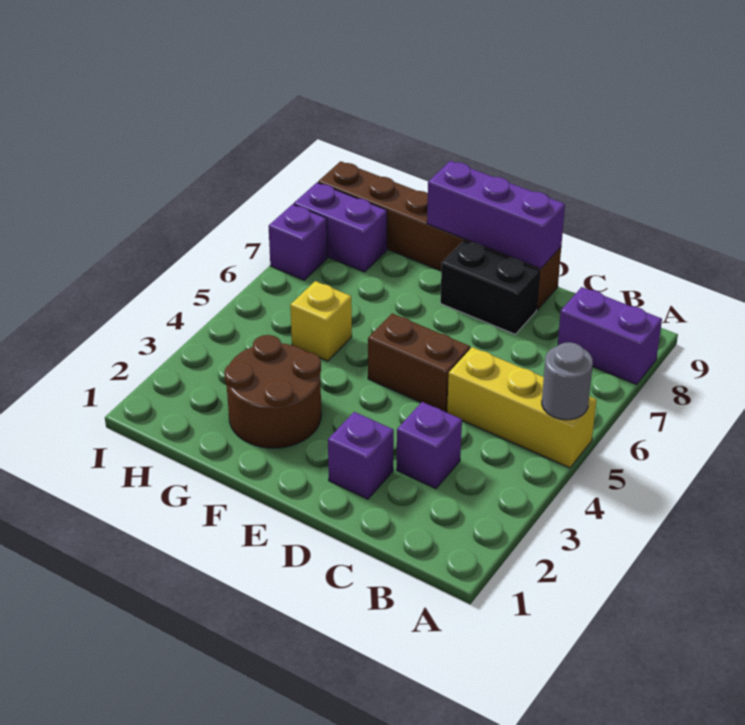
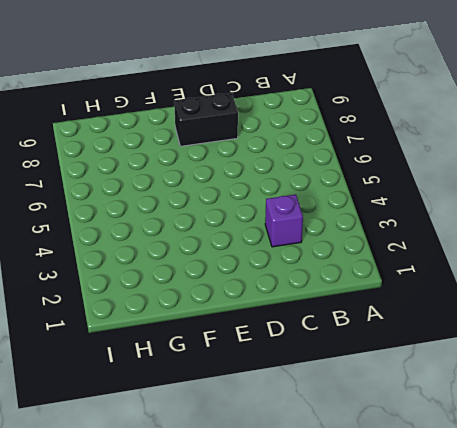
none -> yellow 1x3 brick [447,347,596,468]
none -> purple 1x2 brick [558,287,662,384]
none -> purple 1x1 brick [328,412,394,499]

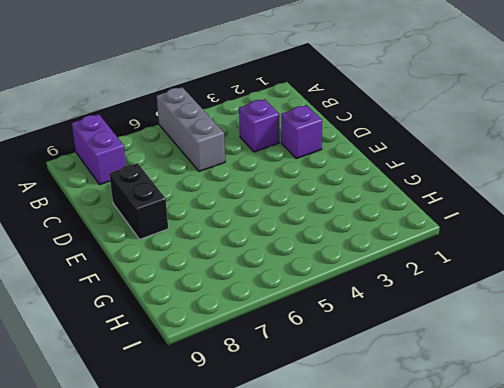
grey 1x3 brick [157,87,225,172] -> yellow 1x3 brick [447,347,596,468]
none -> brown 1x2 brick [368,313,470,412]
none -> brown 1x6 brick [318,161,561,310]
none -> brown 2x2 round brick [224,335,321,448]

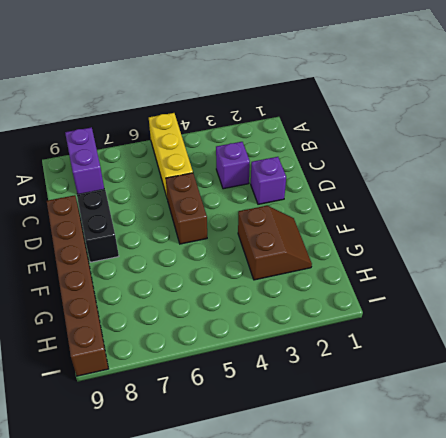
brown 2x2 slope [238,206,312,280] -> brown 2x2 round brick [224,335,321,448]
none -> yellow 1x1 brick [290,281,352,361]
none -> purple 1x2 brick [294,183,387,272]
none -> purple 1x1 brick [269,204,327,280]

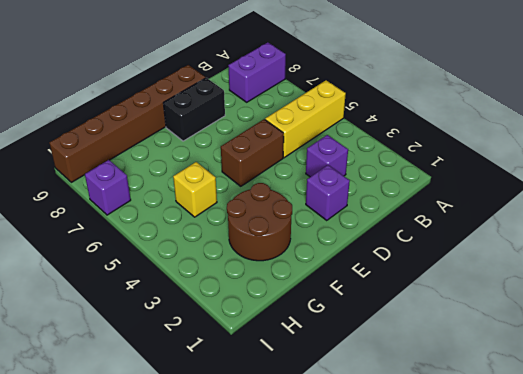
none -> purple 1x2 brick [294,183,387,272]
none -> grey 1x1 round brick [542,342,593,420]
none -> purple 1x3 brick [427,161,565,269]

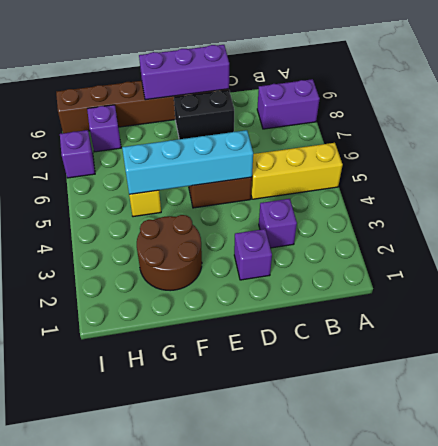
cyan 1x4 brick [122,130,253,195] -> none
purple 1x1 brick [87,105,121,152] -> purple 1x2 brick [294,183,387,272]
none -> grey 1x1 round brick [542,342,593,420]

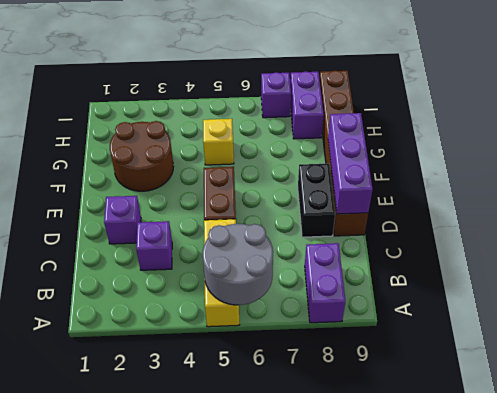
grey 2x2 round brick [203,224,273,305] -> grey 1x1 round brick [542,342,593,420]

